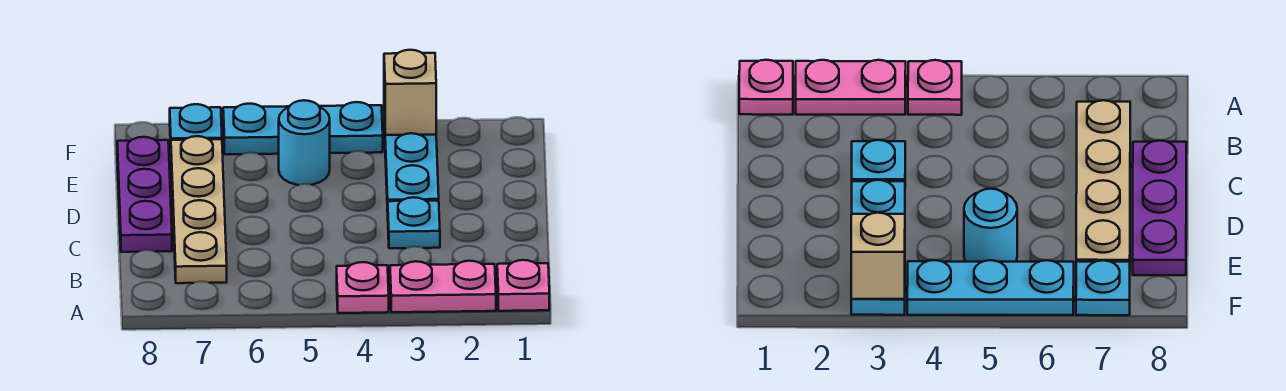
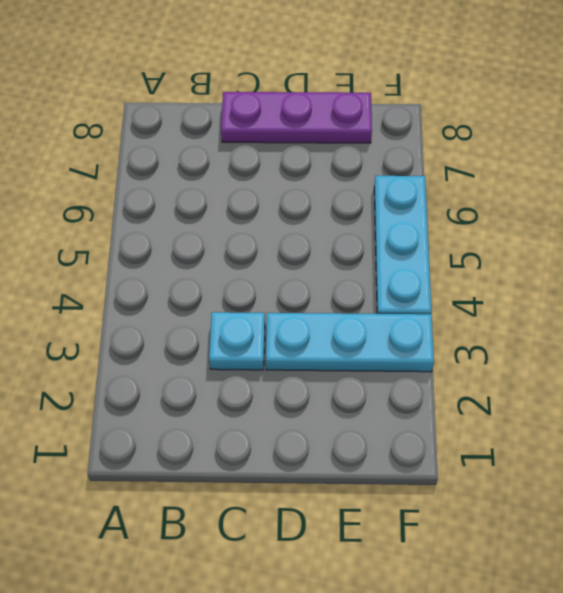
none -> pink 1x1 plate [497,260,549,311]
none -> pink 1x2 plate [390,261,496,312]

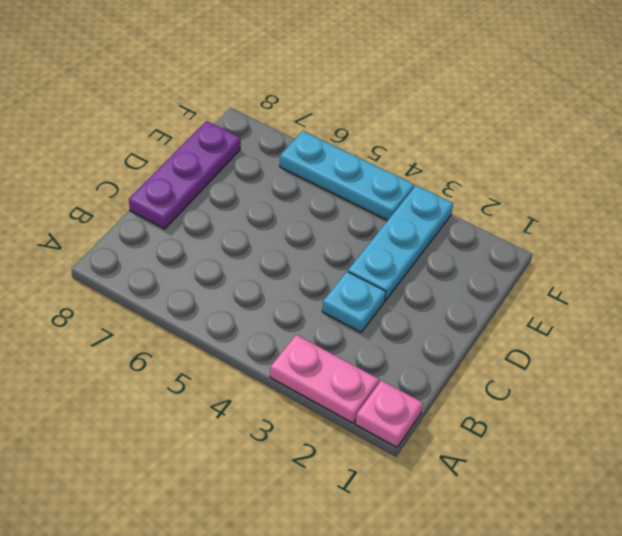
none -> pink 1x1 plate [337,262,389,313]
none -> tan 1x4 plate [171,136,227,283]

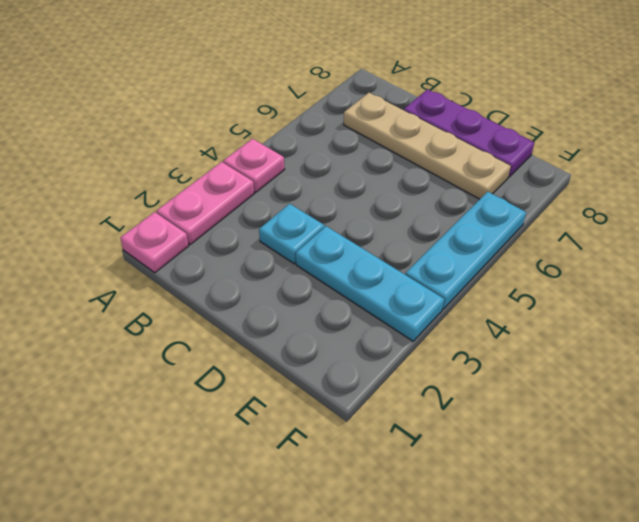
none -> cyan 1x1 round brick [279,100,330,185]
none -> cyan 1x1 plate [170,104,222,145]

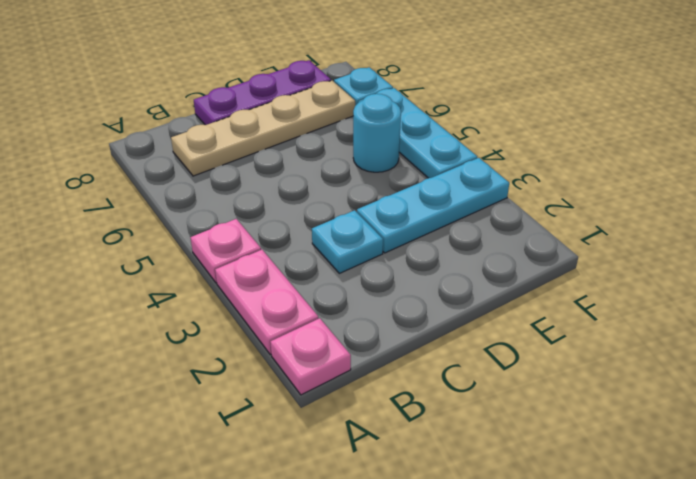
none -> tan 1x1 brick [384,50,436,135]

